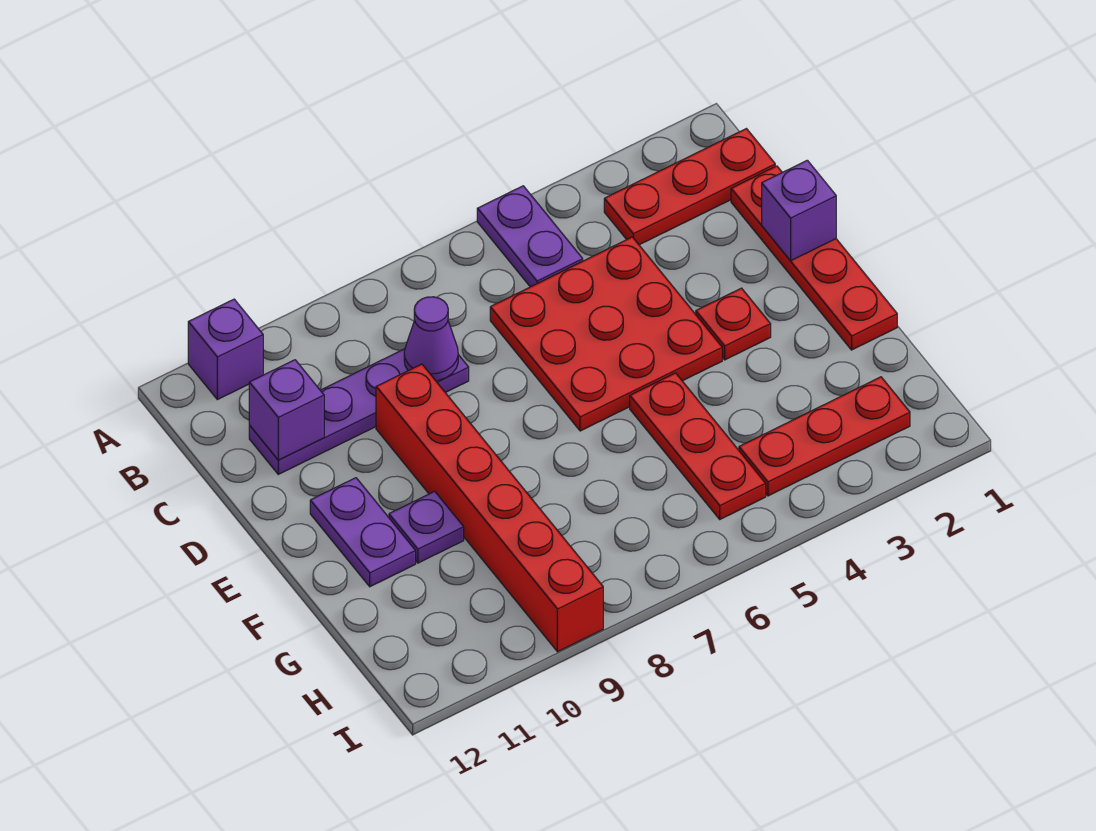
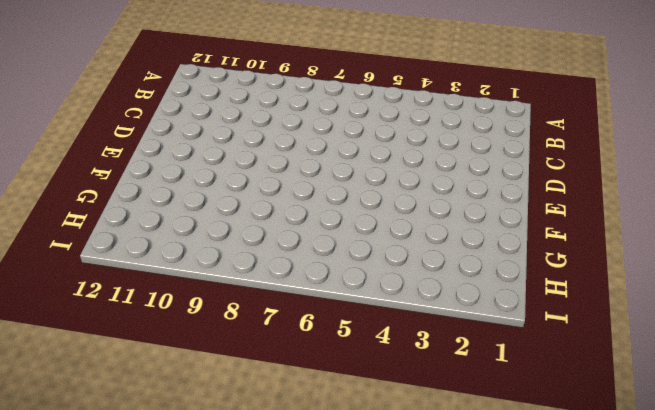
none -> purple 1x2 plate [477,186,583,287]
none -> purple 1x1 brick [188,299,263,400]
none -> red 1x3 plate [604,129,775,245]

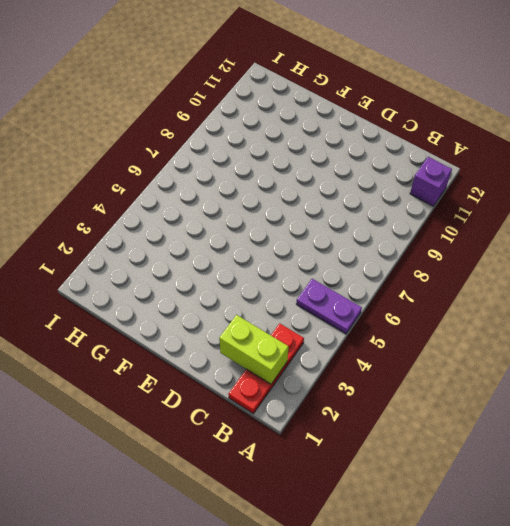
lime 1x2 brick [219,315,289,384] -> none
none -> red 1x4 plate [731,166,897,350]
none -> red 3x3 plate [490,237,722,431]
none -> purple 1x4 plate [249,349,469,474]

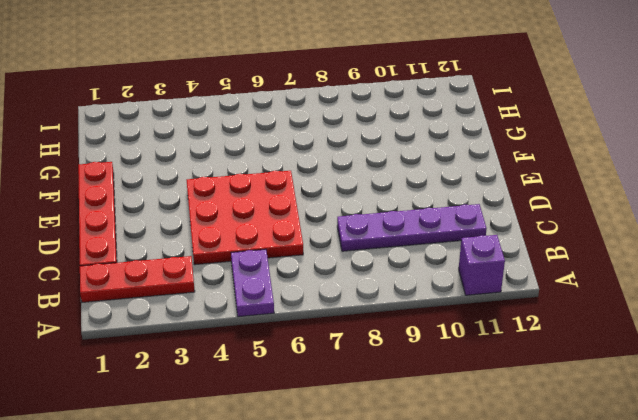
none -> red 1x6 brick [376,364,603,652]
none -> red 1x1 plate [696,288,771,360]
none -> purple 1x2 plate [310,478,416,587]

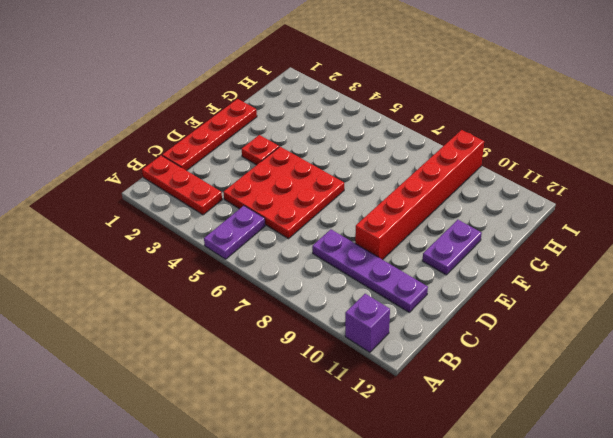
none -> red 1x3 plate [630,373,766,519]
none -> purple 1x1 plate [389,491,464,563]
none -> red 1x3 plate [739,377,910,496]

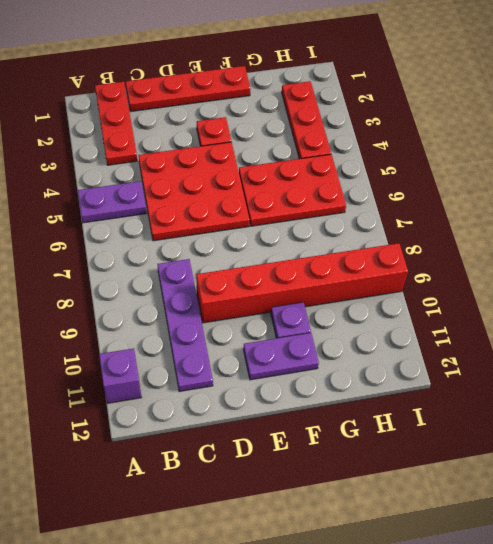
red 2x3 plate [239,154,346,226] -> red 1x3 plate [630,373,766,519]
none -> purple 1x1 cone [404,297,458,381]
none -> purple 1x1 brick [249,360,324,460]
none -> purple 1x1 brick [762,160,836,261]

